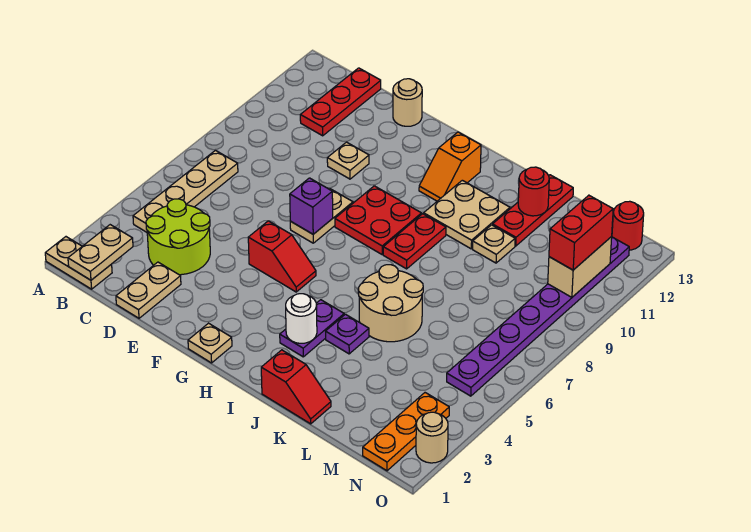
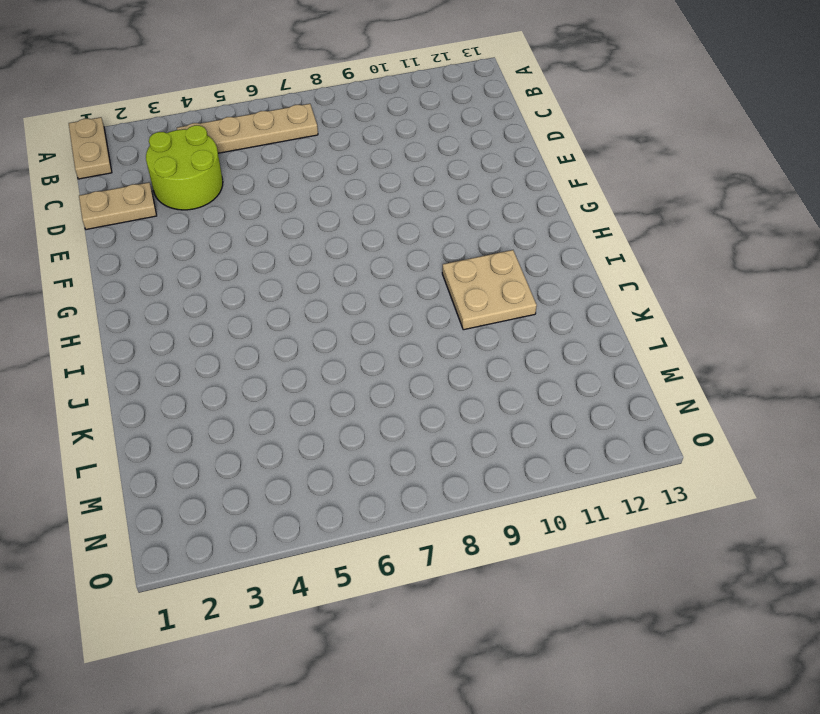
none -> red 1x3 plate [300,68,381,136]
none -> tan 1x1 plate [327,142,369,179]
none -> tan 1x1 round brick [393,79,422,126]
none -> red 1x2 slope [248,221,316,292]

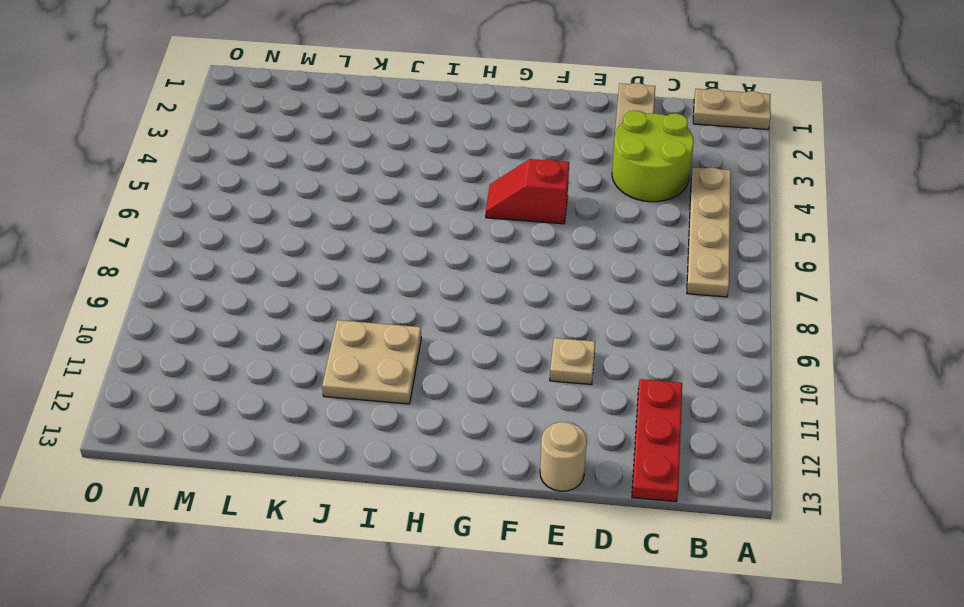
none -> tan 1x2 plate [290,189,353,243]
none -> tan 1x1 plate [188,323,232,363]
none -> red 2x2 plate [335,186,421,254]
none -> orange 1x2 slope [419,132,481,201]

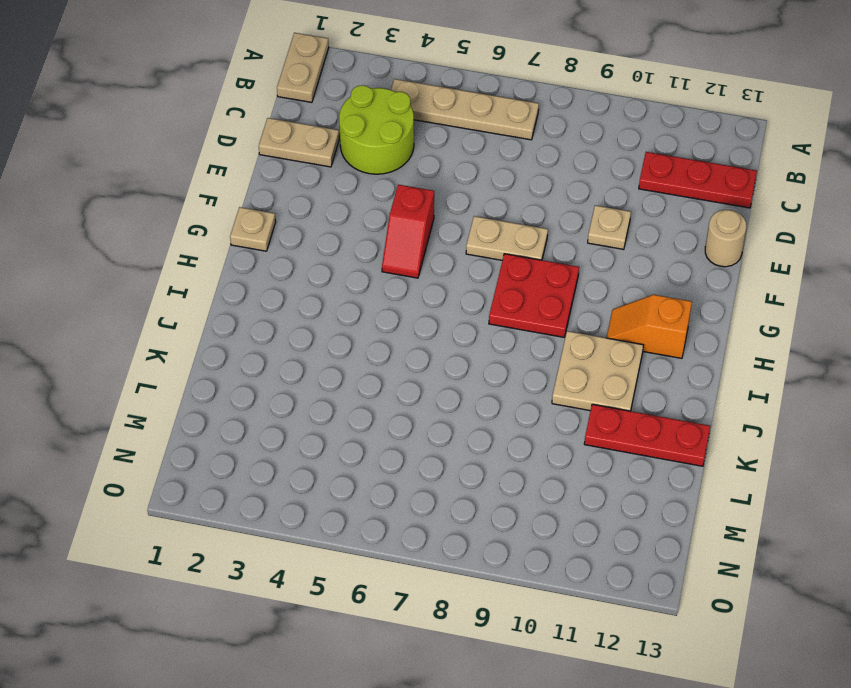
none -> purple 1x2 plate [280,300,344,357]
none -> red 1x2 plate [383,214,446,269]
none -> red 1x2 slope [261,350,331,424]
none -> purple 1x1 plate [326,314,369,354]

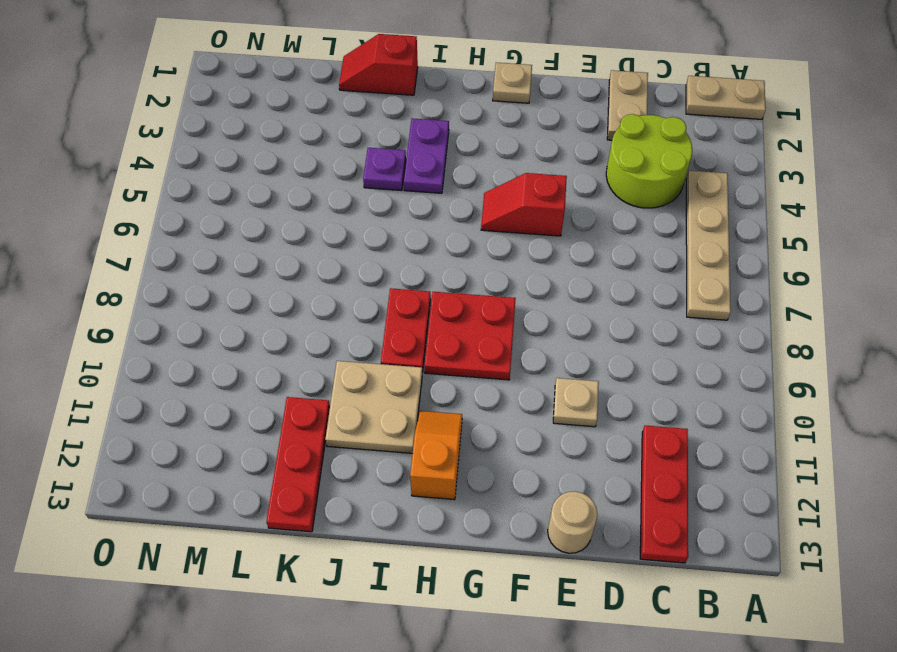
none -> tan 1x2 plate [290,189,353,243]
none -> tan 2x2 round brick [358,265,423,342]
none -> tan 1x1 plate [473,225,515,263]
none -> orange 1x3 plate [363,393,449,471]

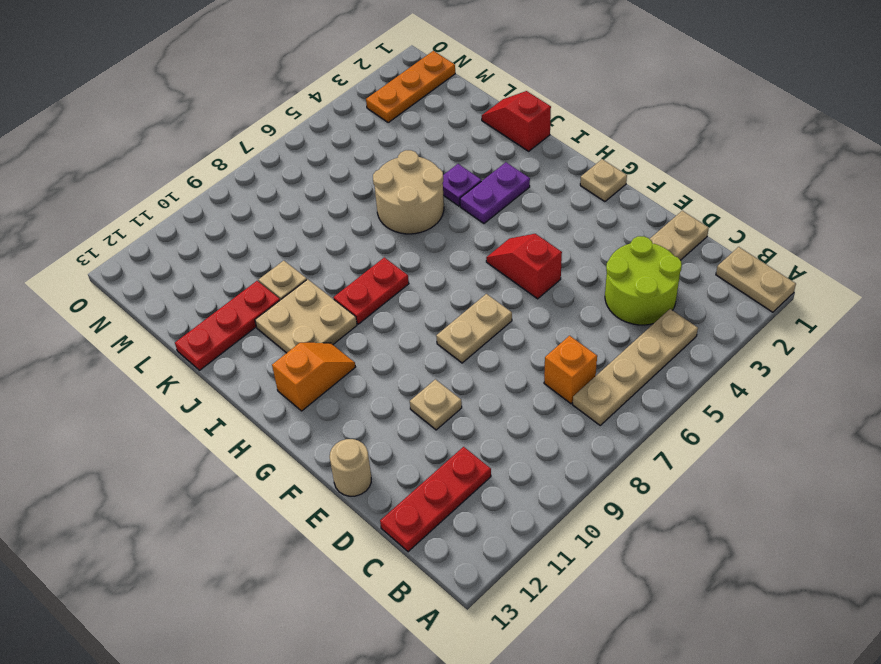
orange 1x1 brick [544,336,597,404] -> none
none -> red 2x2 plate [335,186,421,254]
none -> purple 1x8 plate [447,237,629,396]
none -> red 1x1 round brick [612,201,644,250]
none -> tan 1x1 round brick [416,412,448,463]

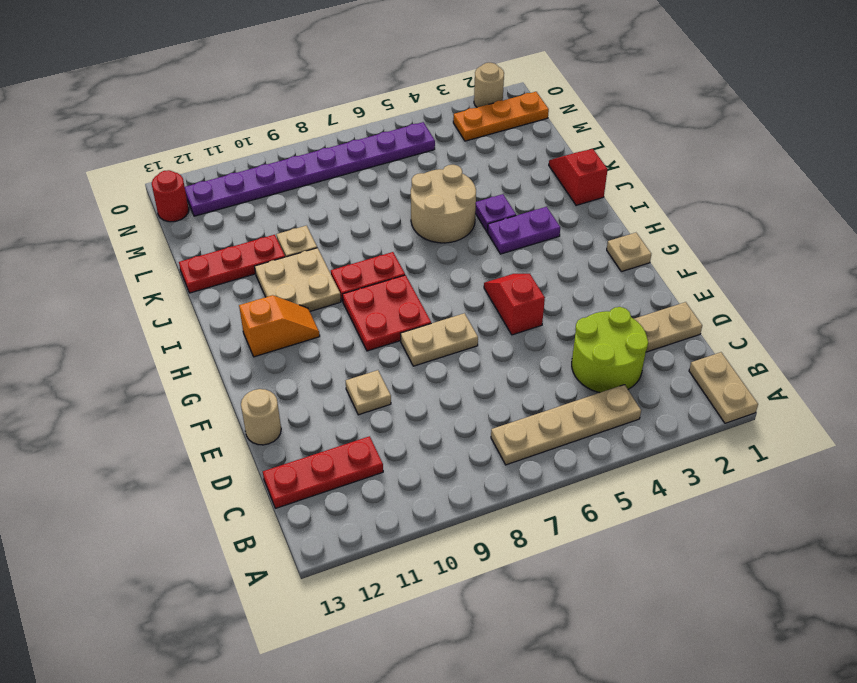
none -> tan 1x2 plate [68,225,133,280]
none -> purple 1x1 brick [290,178,333,234]
none -> white 1x1 round brick [286,294,317,343]
none -> red 1x1 round brick [518,167,549,216]

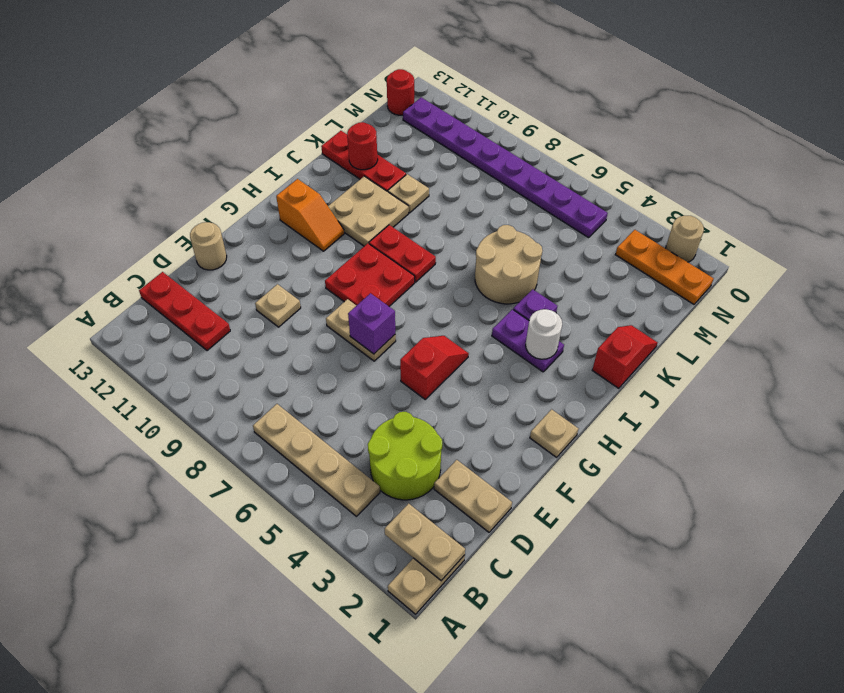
none -> tan 1x2 brick [548,237,612,297]
none -> red 1x2 brick [549,195,613,270]

